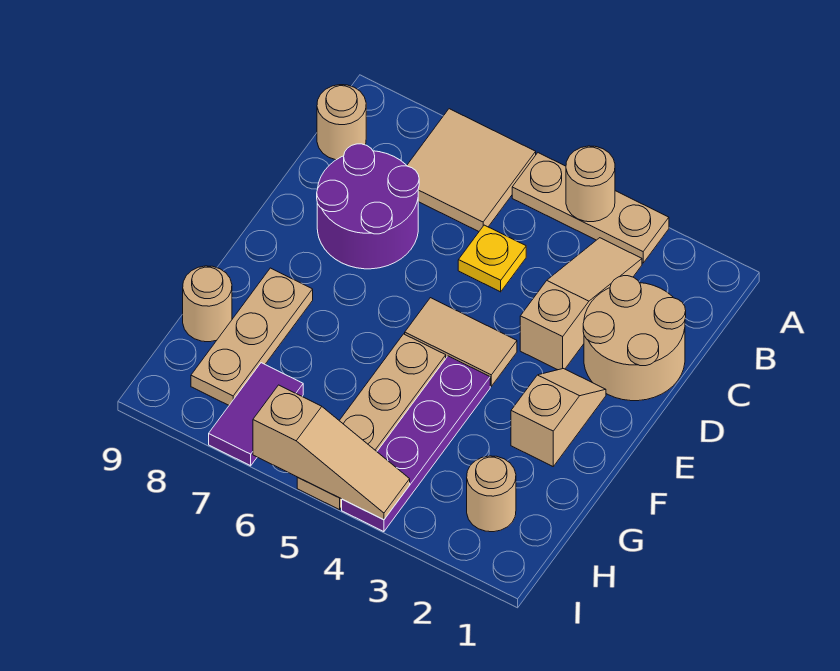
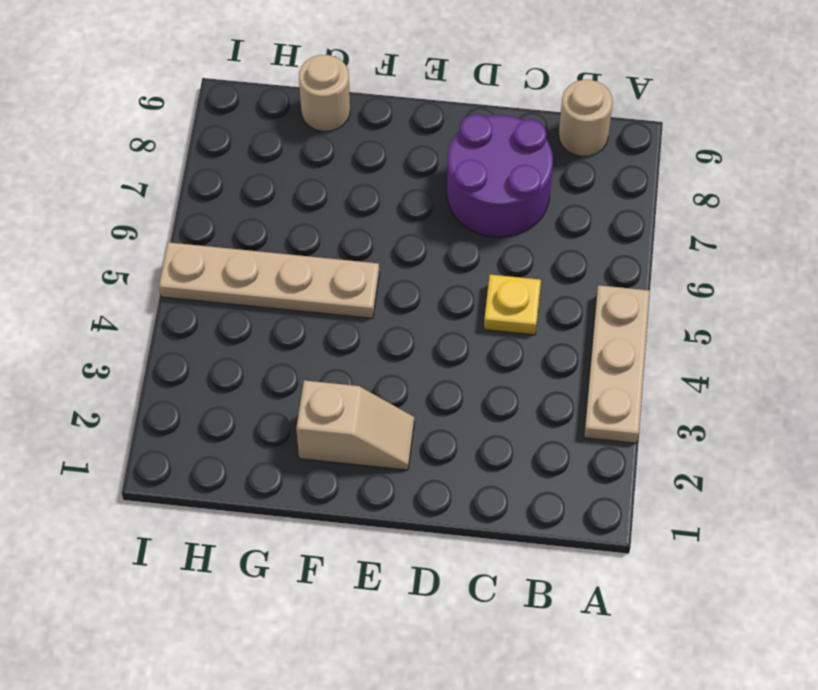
none -> tan 2x2 tile [407,109,536,231]
none -> tan 1x3 slope [520,238,642,370]
none -> tan 2x2 round brick [583,276,686,401]

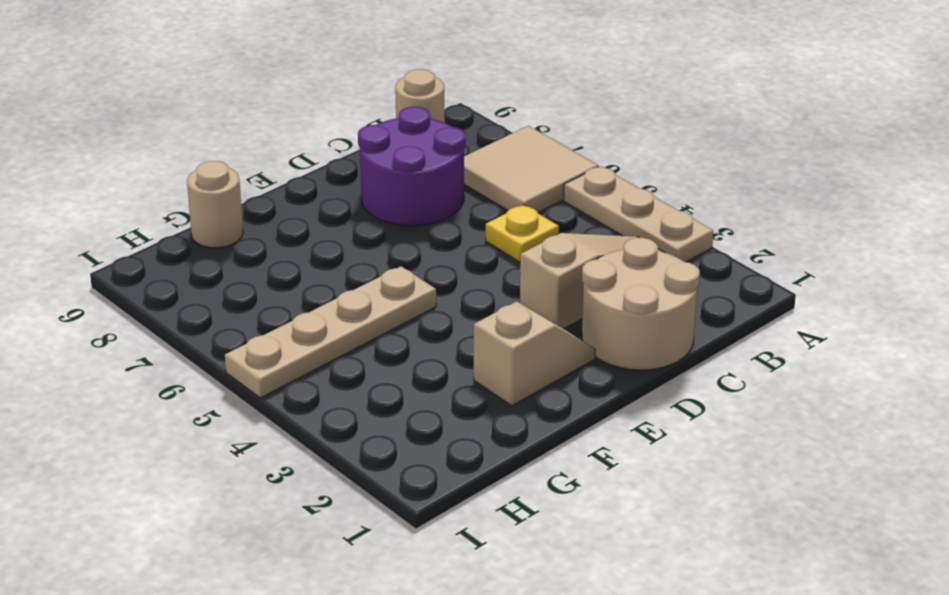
none -> tan 1x2 tile [405,298,517,386]
none -> purple 1x4 plate [342,356,490,532]
none -> tan 1x3 plate [191,268,313,405]

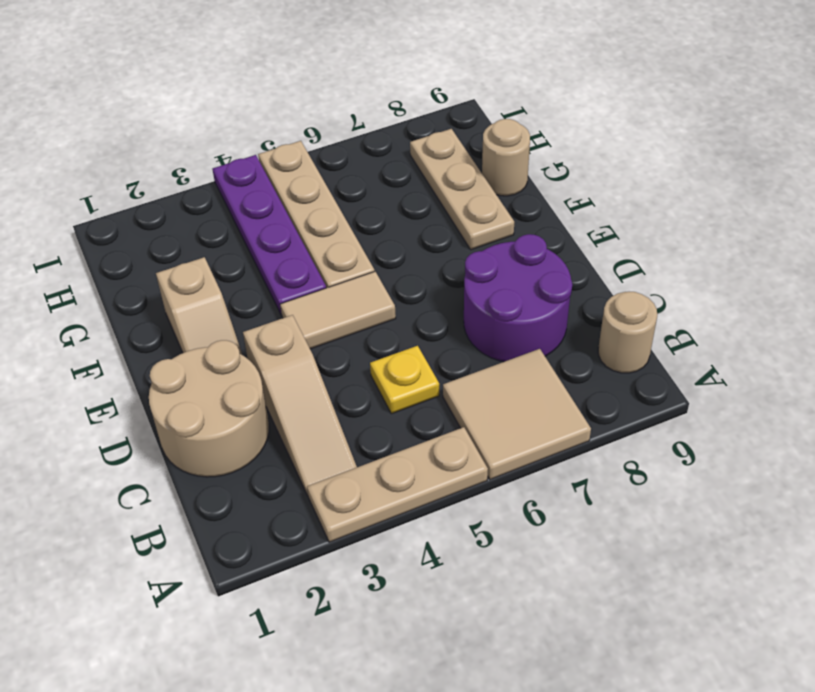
none -> tan 1x1 round brick [467,456,516,532]
none -> purple 1x2 tile [209,363,303,466]
none -> tan 1x1 round brick [566,146,615,222]

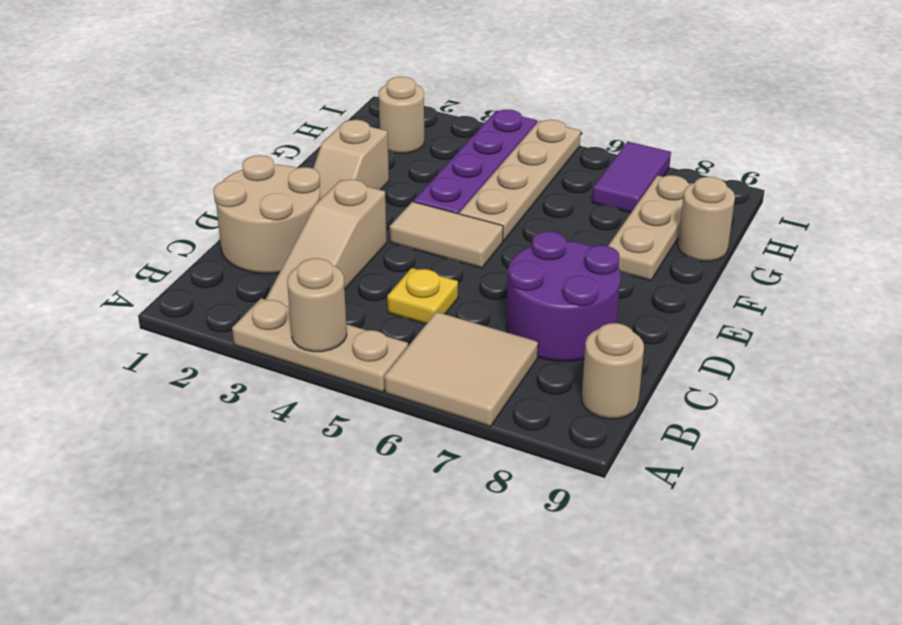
none -> tan 1x3 slope [253,385,410,520]

